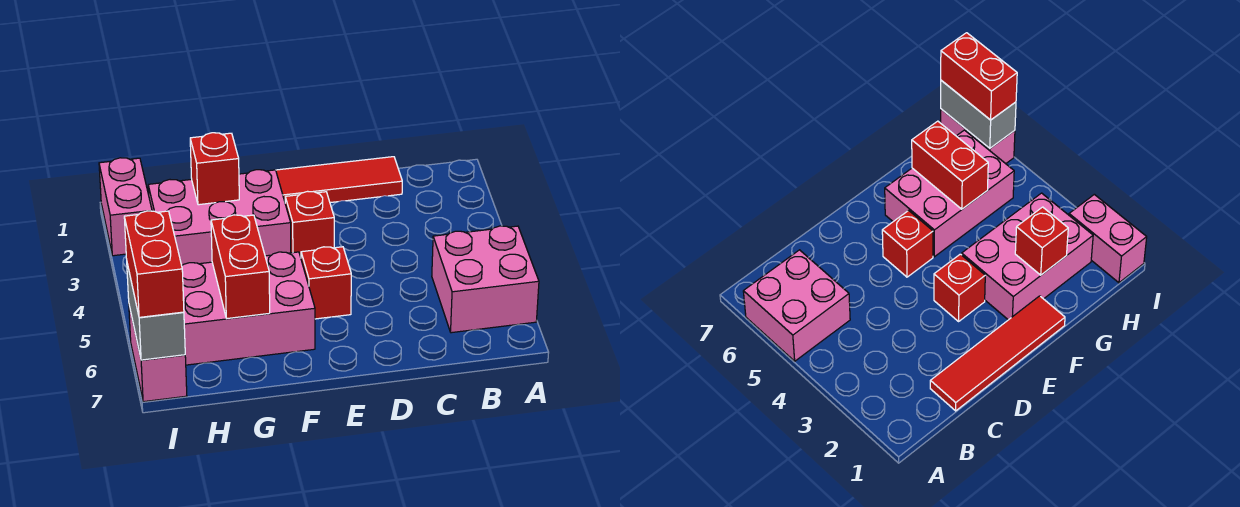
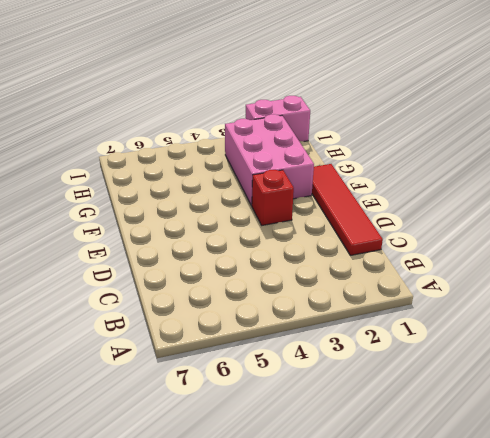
none -> pink 2x2 brick [432,226,539,333]
none -> red 1x1 brick [301,247,351,319]
none -> pink 2x3 brick [182,252,315,365]

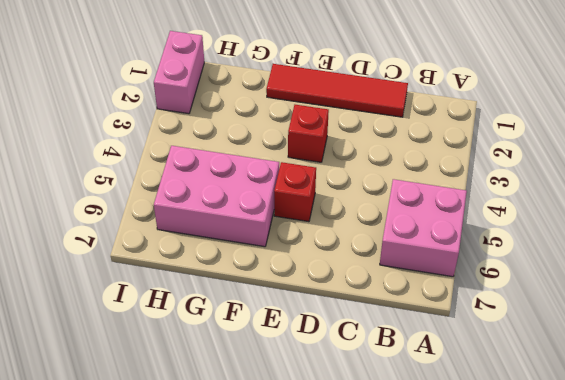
none -> pink 2x3 brick [148,170,291,265]
none -> pink 1x2 brick [129,306,187,402]
none -> red 1x1 brick [190,133,239,205]

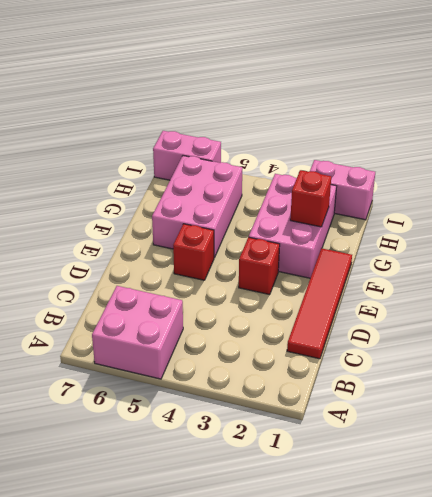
none -> red 1x2 brick [211,215,270,318]
none -> grey 1x2 brick [127,264,185,360]
none -> red 1x2 brick [124,211,184,317]

